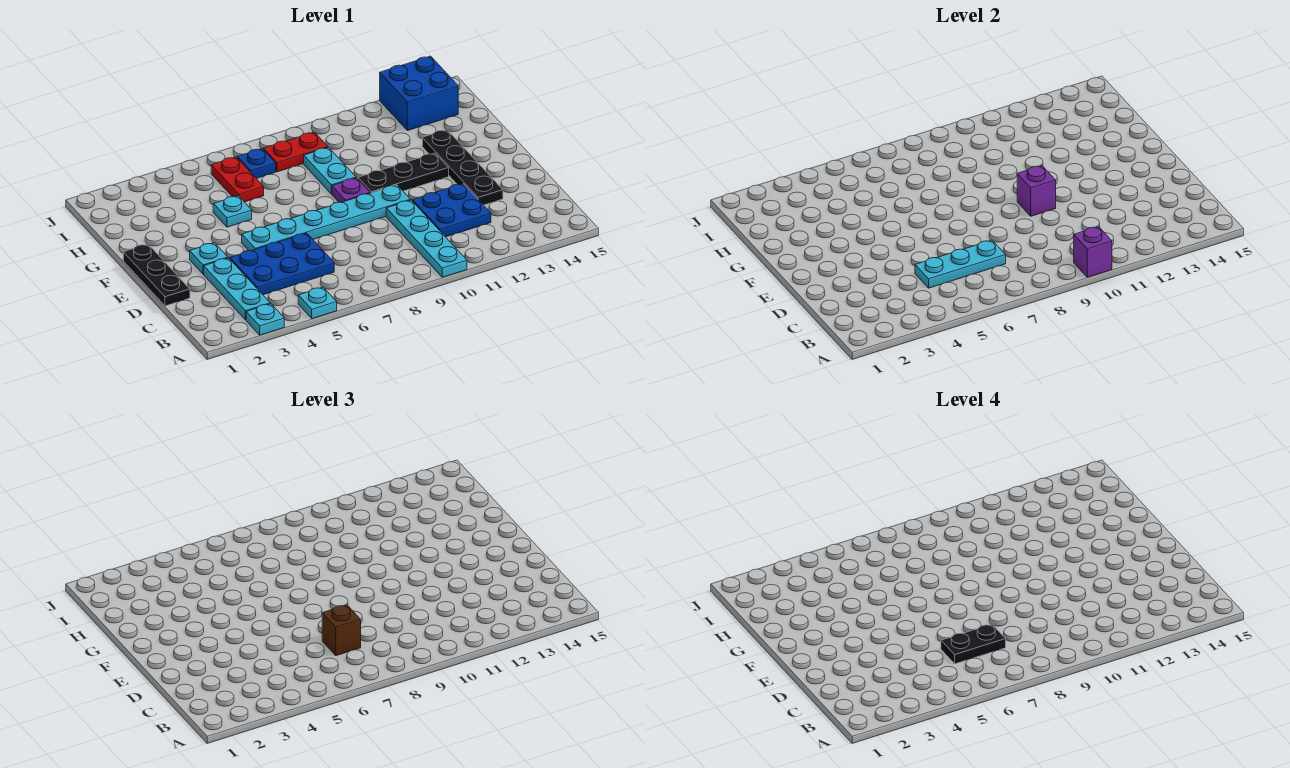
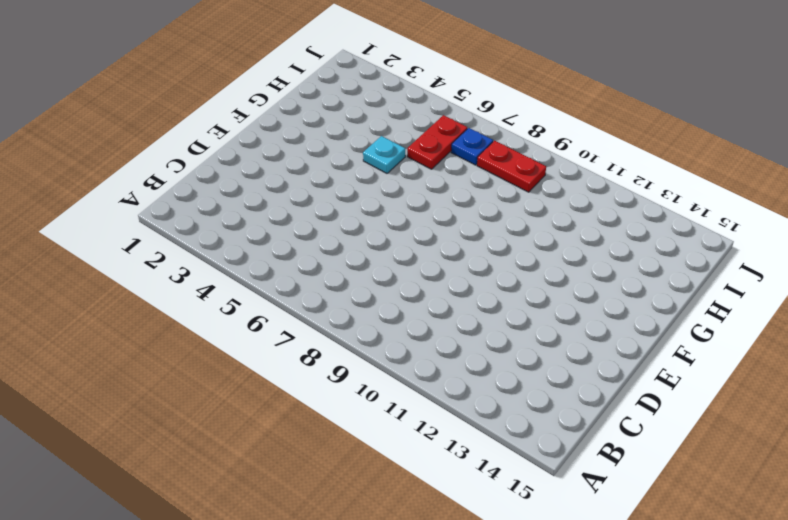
none -> cyan 1x1 plate [246,304,284,335]
none -> cyan 1x1 plate [298,287,337,319]
none -> cyan 1x4 plate [386,200,467,277]

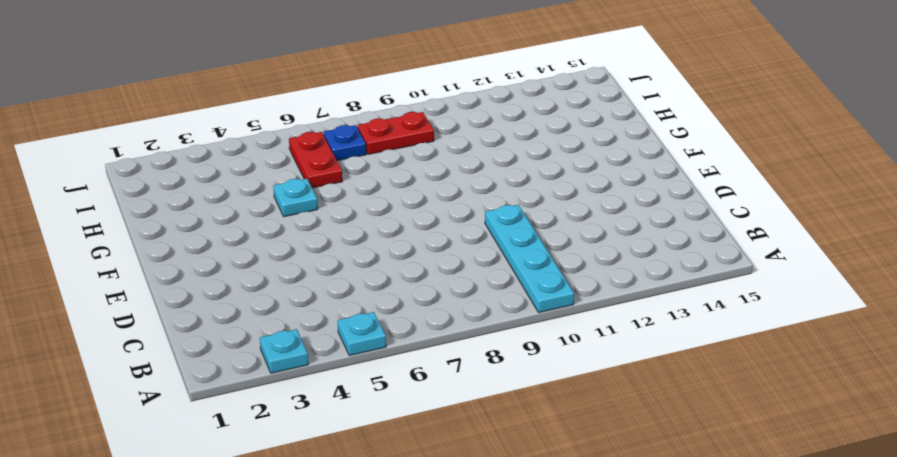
none -> cyan 1x3 plate [204,258,270,320]
none -> blue 2x3 plate [230,233,334,295]
none -> blue 2x2 plate [412,184,491,237]

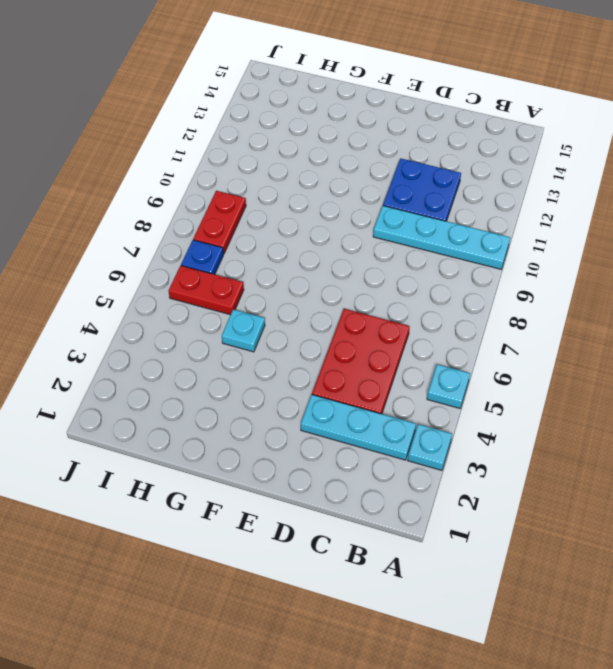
red 2x3 plate [312,309,410,414] -> blue 2x3 plate [230,233,334,295]
none -> black 1x3 plate [123,244,190,306]
none -> black 1x4 plate [422,130,503,205]
none -> cyan 1x1 plate [190,243,228,274]

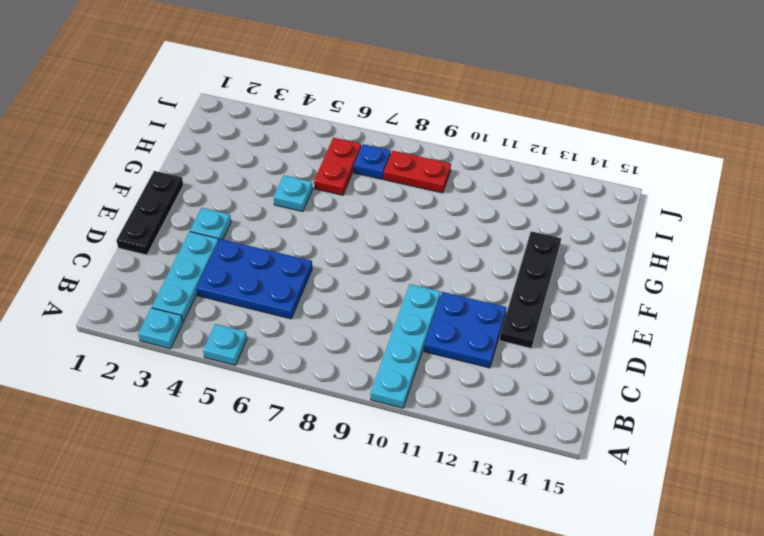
none -> cyan 1x6 plate [242,185,411,251]
none -> purple 1x1 plate [332,178,370,202]
none -> black 1x3 plate [358,153,449,193]

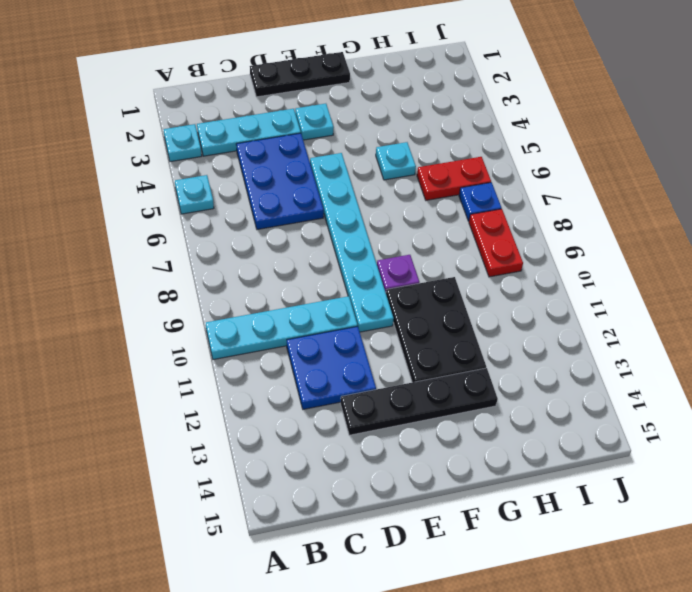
black 2x3 plate [386,277,486,382] -> black 1x3 plate [358,153,449,193]
none -> cyan 1x2 plate [304,147,356,194]
none -> blue 2x2 brick [380,56,458,131]
none -> purple 1x1 brick [1074,227,1112,277]

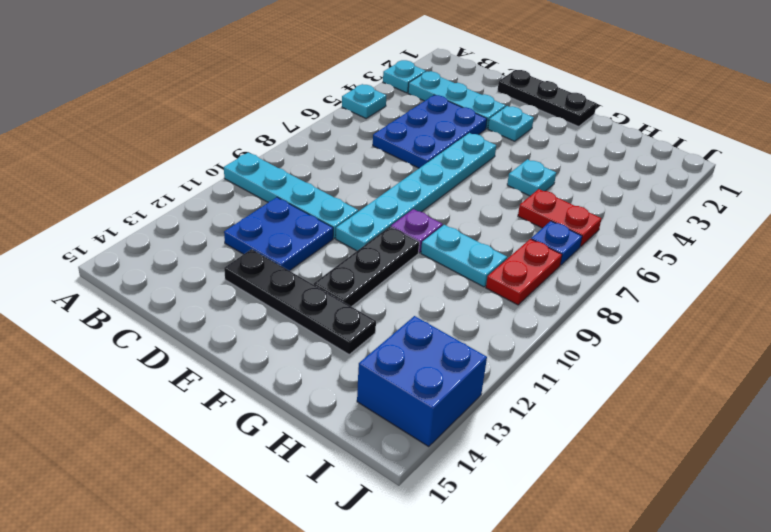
none -> purple 1x1 brick [1074,227,1112,277]
none -> cyan 1x3 plate [915,240,1006,288]
none -> purple 1x1 brick [1017,166,1056,216]

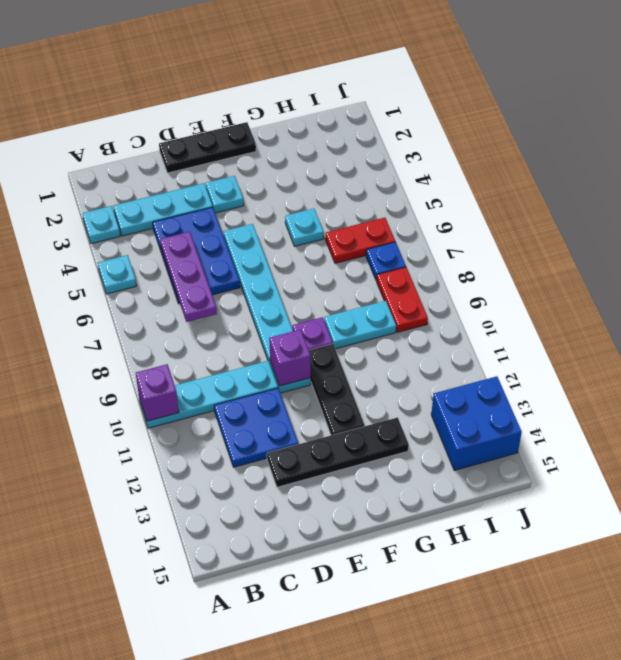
purple 1x3 plate [160,232,217,322] -> cyan 1x3 plate [915,240,1006,288]
none -> brown 1x1 brick [322,605,361,656]
none -> black 1x2 plate [941,624,1006,664]

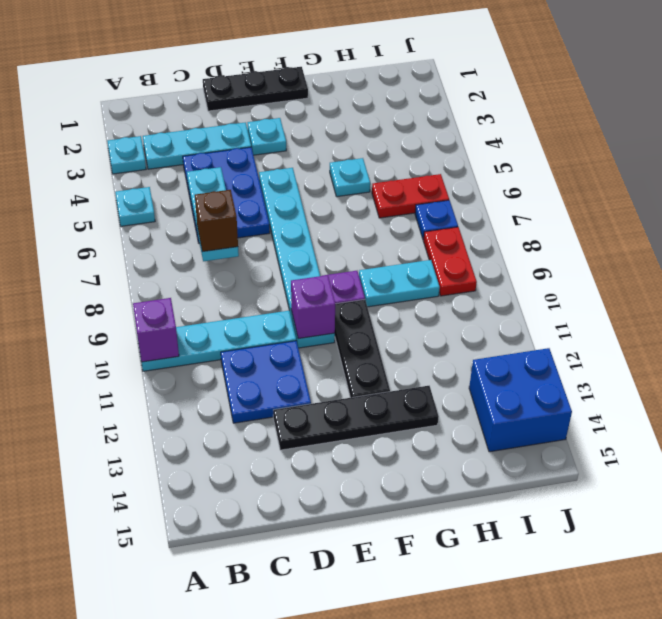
none -> black 1x2 plate [941,624,1006,664]

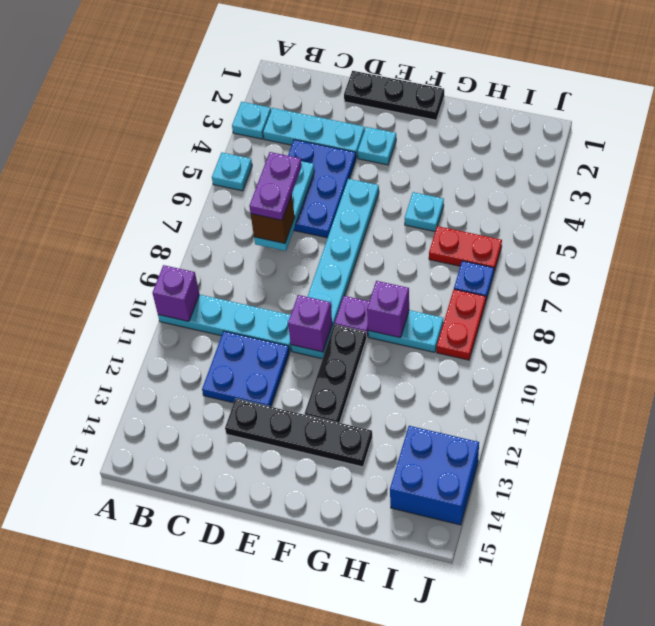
purple 1x2 plate [249,152,302,220] -> black 1x2 plate [941,624,1006,664]
purple 1x1 brick [367,281,409,338] -> none

